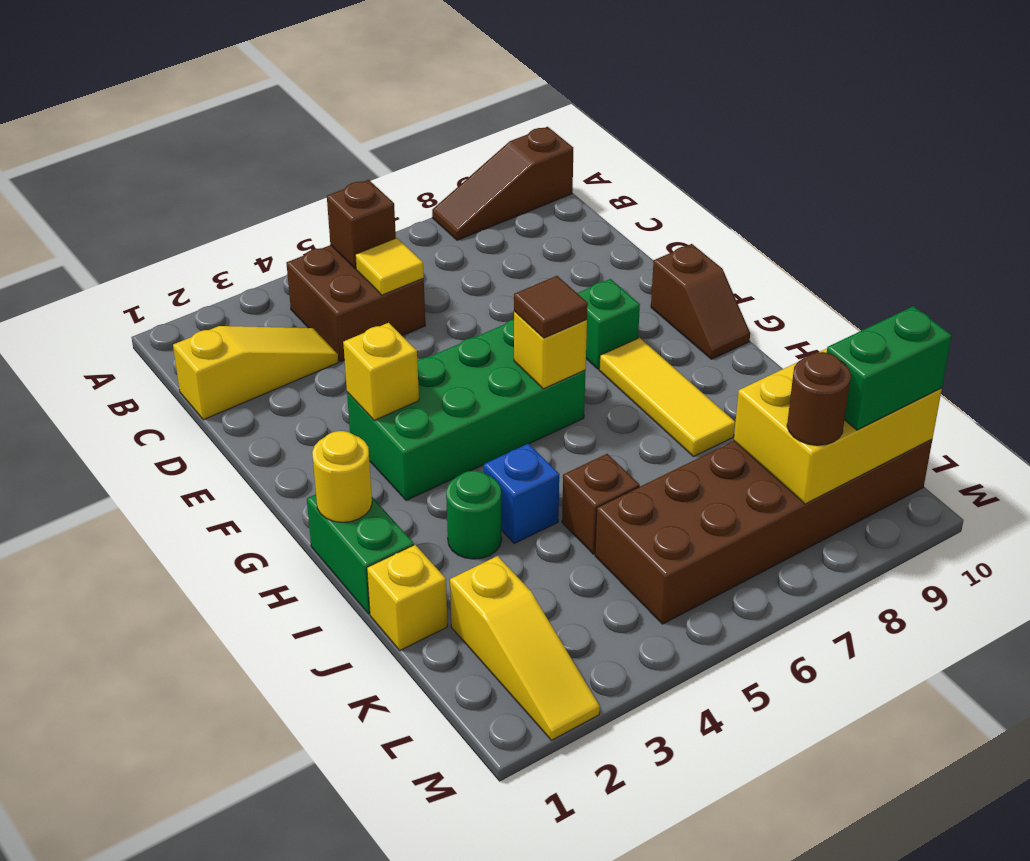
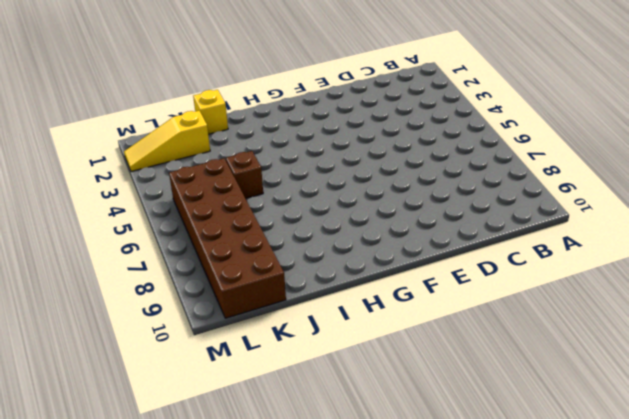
none -> brown 1x3 slope [432,127,573,240]
none -> brown 2x2 brick [286,245,425,361]
none -> yellow 1x3 slope [173,326,338,420]

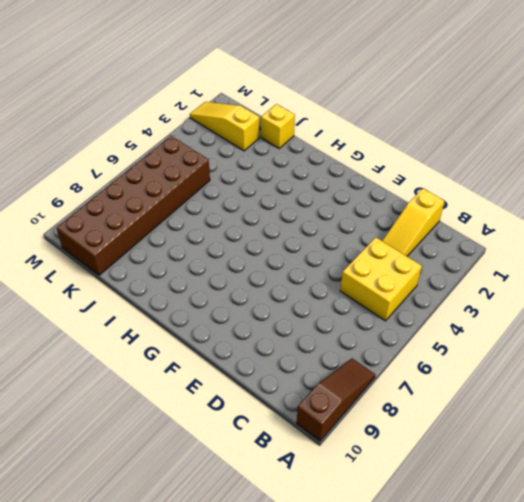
yellow 2x2 brick [340,237,422,321] -> brown 2x2 brick [286,245,425,361]
none -> green 2x4 brick [347,319,585,500]
none -> green 1x1 brick [577,279,640,369]
none -> brown 1x2 slope [651,244,750,359]

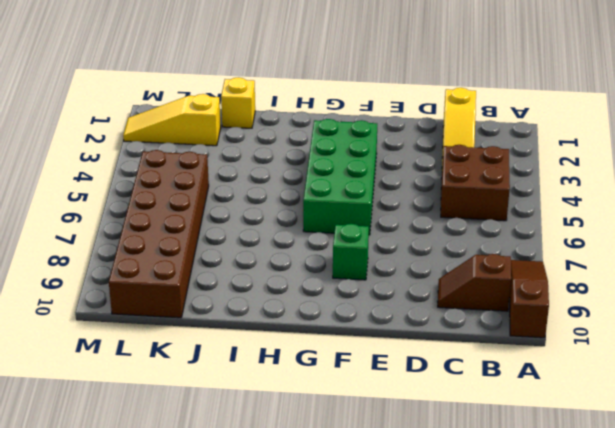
brown 1x2 slope [438,254,511,311] -> brown 1x2 slope moved to [651,244,750,359]
none -> yellow 1x3 tile [599,338,735,457]
none -> green 1x2 brick [307,494,414,614]
none -> green 1x1 round brick [446,471,502,559]

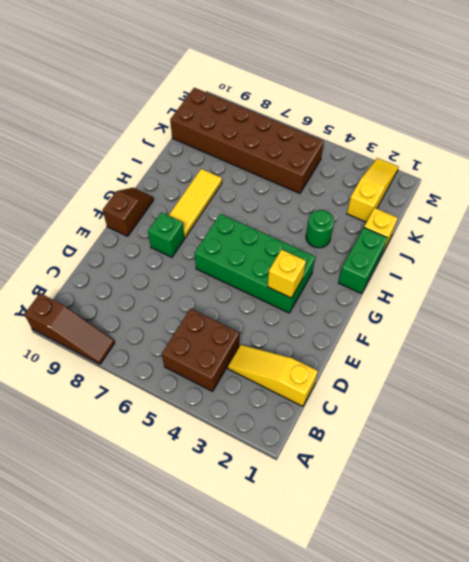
none -> blue 1x1 brick [484,444,559,543]
none -> brown 1x1 brick [562,454,640,554]
none -> brown 1x1 brick [327,180,396,269]

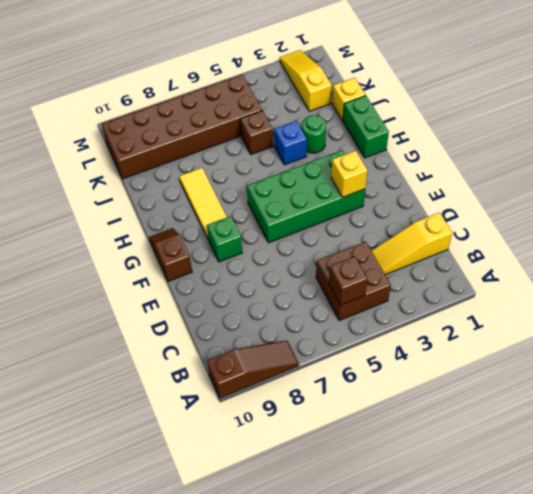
none -> yellow 1x1 tile [355,238,424,295]
none -> yellow 1x1 brick [514,311,587,389]
none -> yellow 1x1 round brick [312,431,372,522]

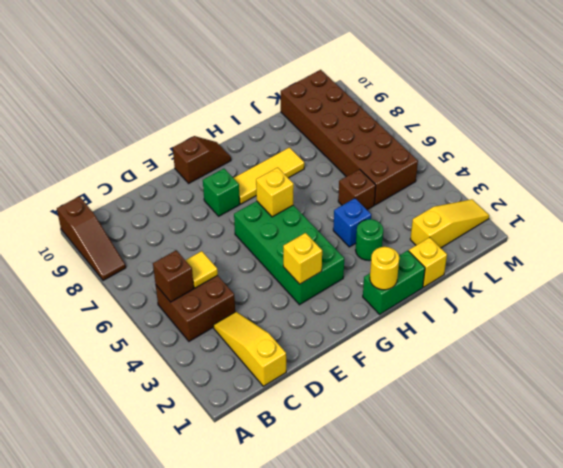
none -> yellow 2x3 brick [734,349,942,504]
none -> brown 1x1 tile [514,276,588,338]
none -> brown 1x1 round brick [787,352,851,445]

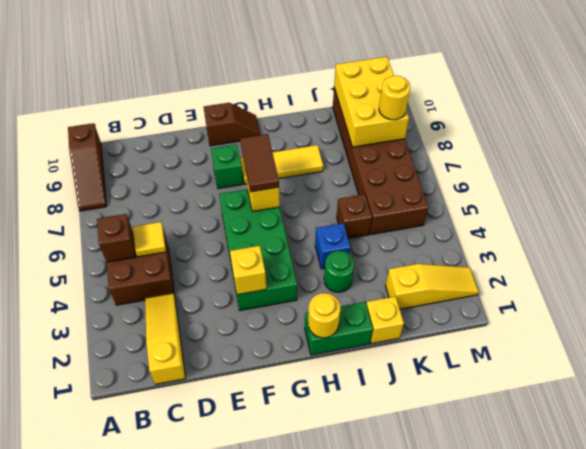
brown 1x2 tile [240,134,279,192] -> brown 1x1 tile [514,276,588,338]
yellow 1x1 round brick [379,75,410,120] -> brown 1x1 round brick [787,352,851,445]
none -> green 1x2 brick [827,306,952,430]

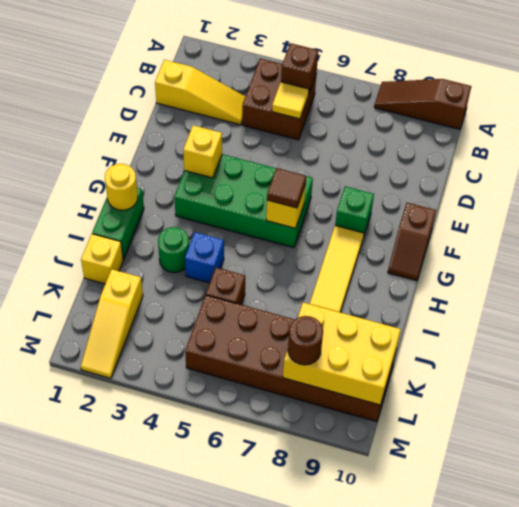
none -> green 1x2 brick [827,306,952,430]

